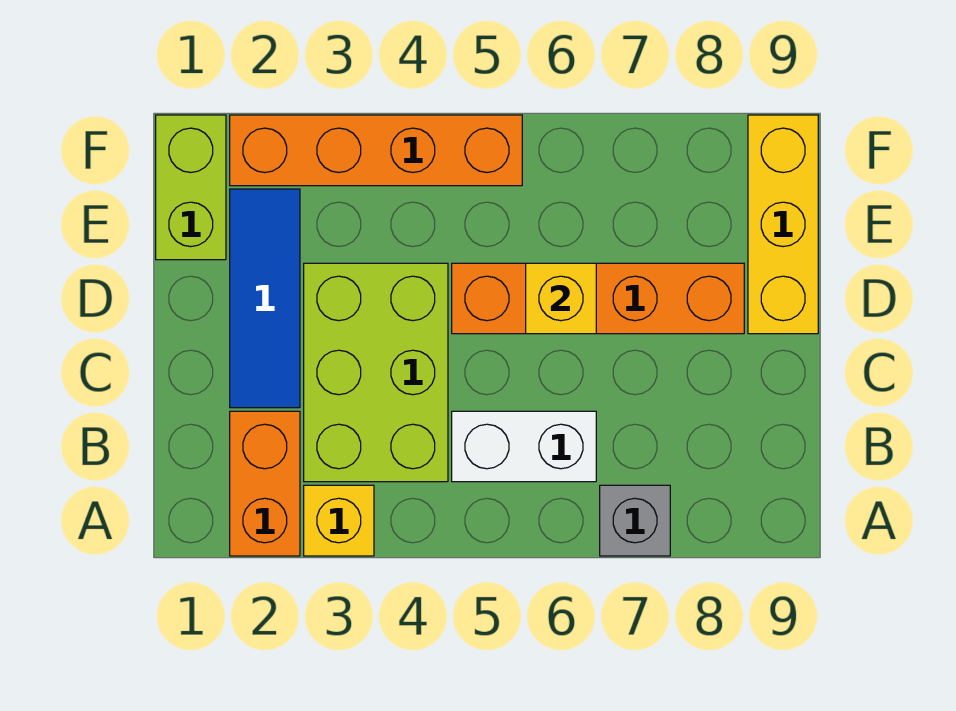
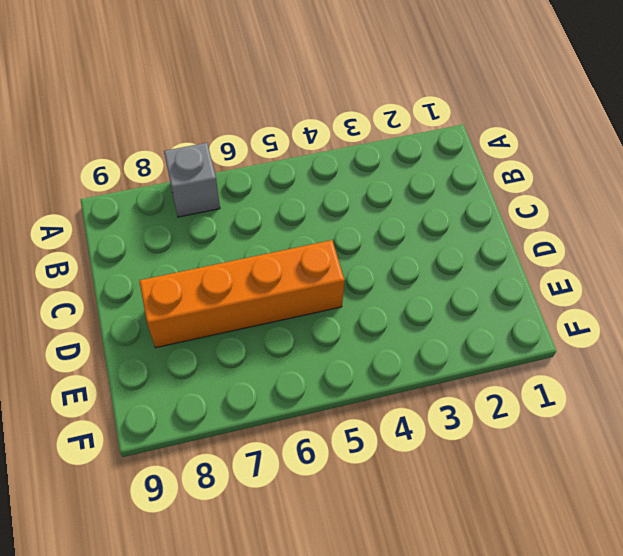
none -> orange 1x2 brick [230,411,300,556]
none -> yellow 1x1 brick [304,485,374,556]

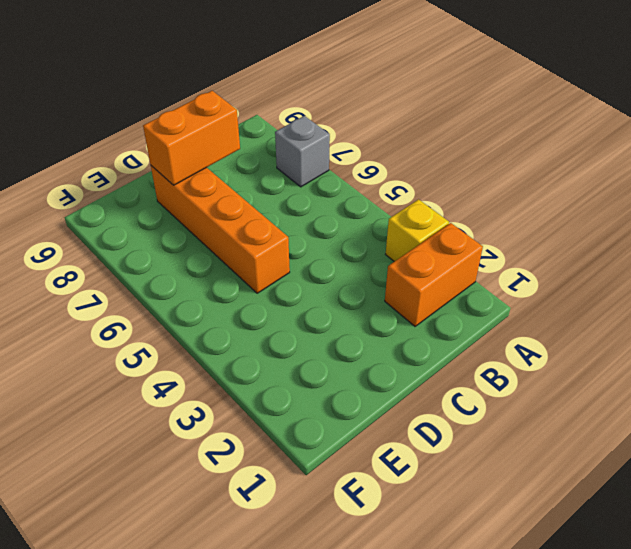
orange 1x2 brick [143,91,240,185] -> none
none -> lime 2x3 brick [304,263,448,482]
none -> white 1x2 brick [452,411,596,482]

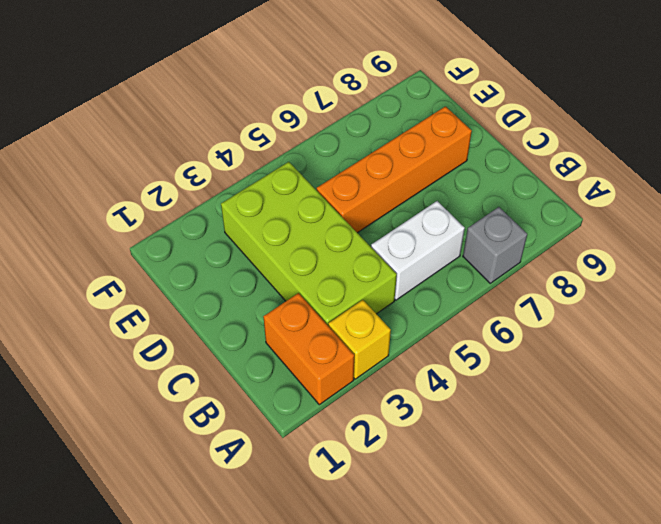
lime 2x4 brick [221,162,397,325] -> lime 2x3 brick [304,263,448,482]
none -> blue 1x3 tile [230,189,300,408]
none -> yellow 1x3 brick [748,115,818,334]

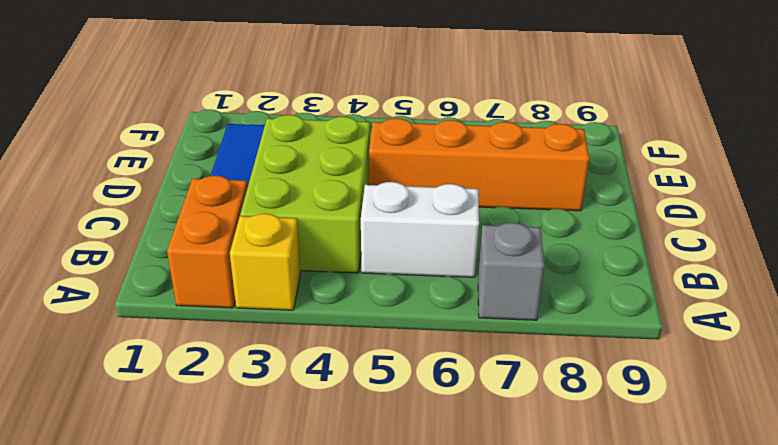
none -> yellow 1x3 brick [748,115,818,334]
none -> lime 1x2 brick [156,115,226,260]

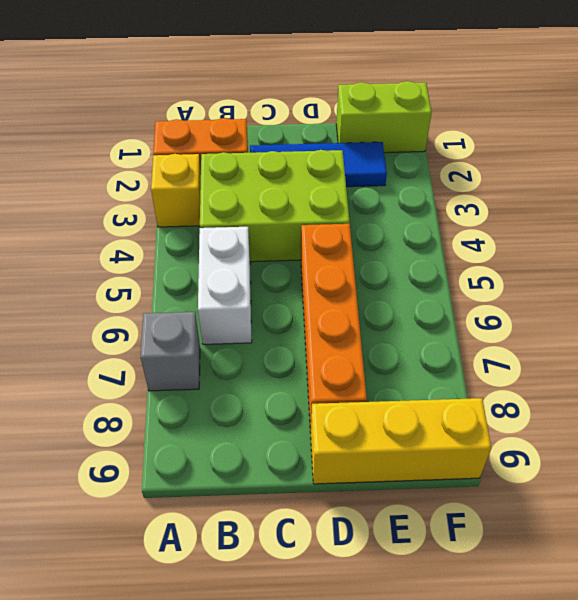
none -> orange 1x4 brick [230,115,522,186]
none -> yellow 1x1 brick [526,263,596,334]

